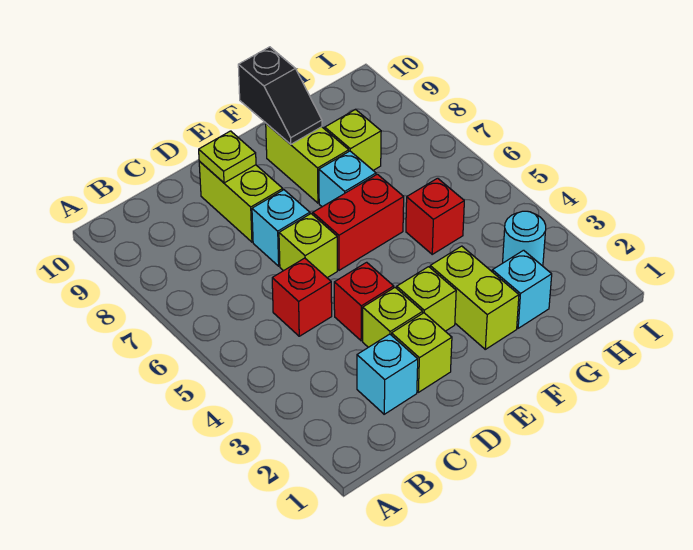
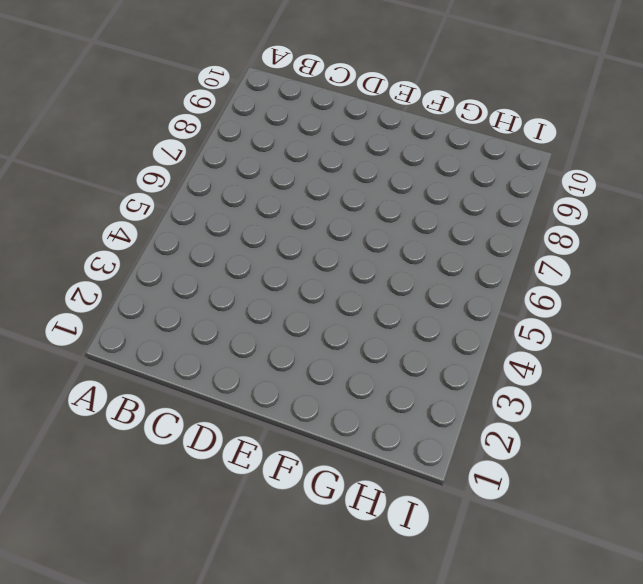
none -> cyan 1x1 brick [357,334,418,414]
none -> red 1x1 brick [272,258,332,336]
none -> lime 1x1 brick [392,313,452,392]

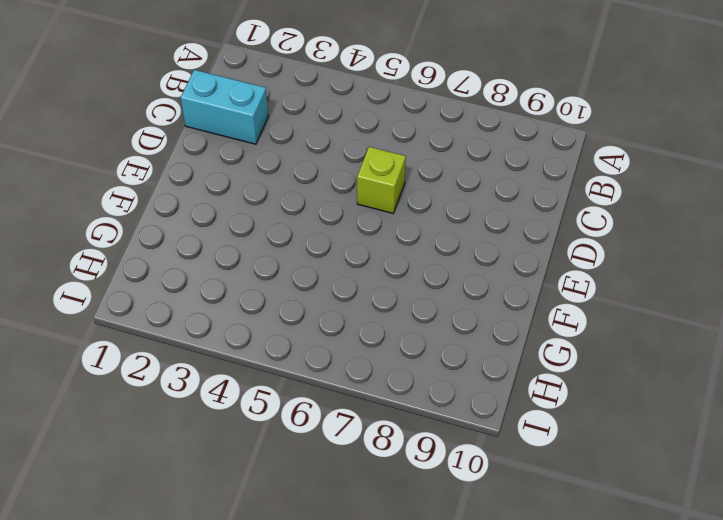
cyan 1x2 brick [181,70,268,144] -> cyan 1x1 brick [357,334,418,414]
none -> red 1x1 brick [272,258,332,336]
none -> lime 1x1 brick [392,313,452,392]
none -> lime 1x1 brick [363,288,423,347]

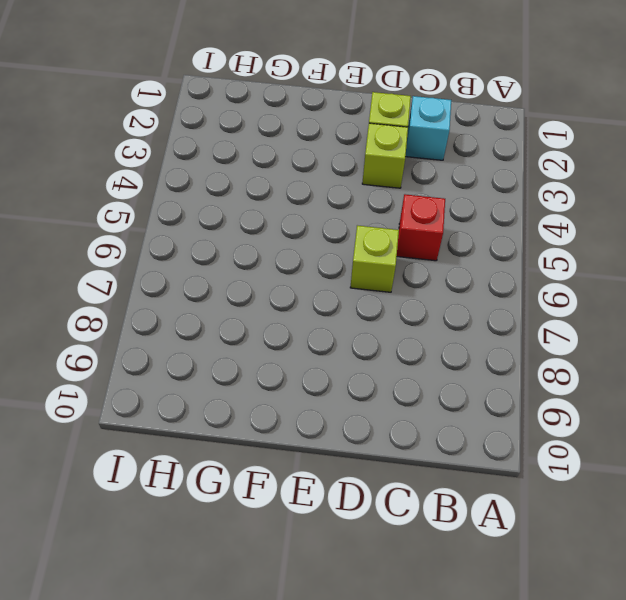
none -> red 1x1 brick [334,262,394,341]
none -> cyan 1x1 brick [252,190,310,266]
none -> lime 1x2 brick [199,161,283,242]

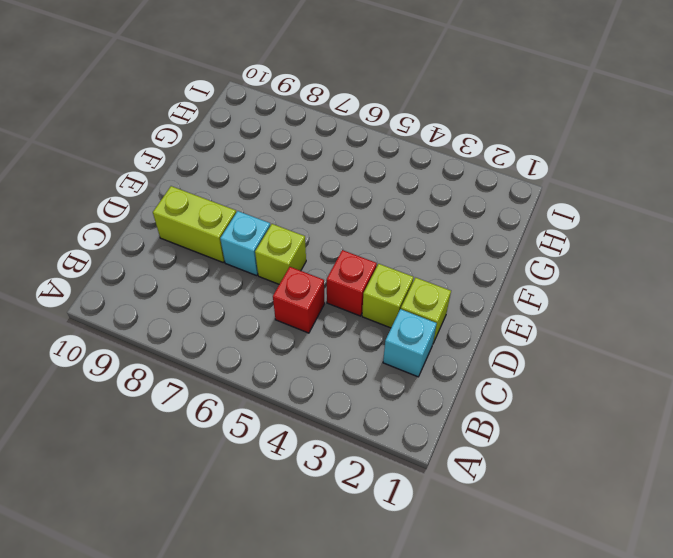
none -> lime 1x1 brick [397,267,456,331]
none -> red 1x2 brick [313,174,404,270]
none -> lime 1x2 brick [430,246,519,349]

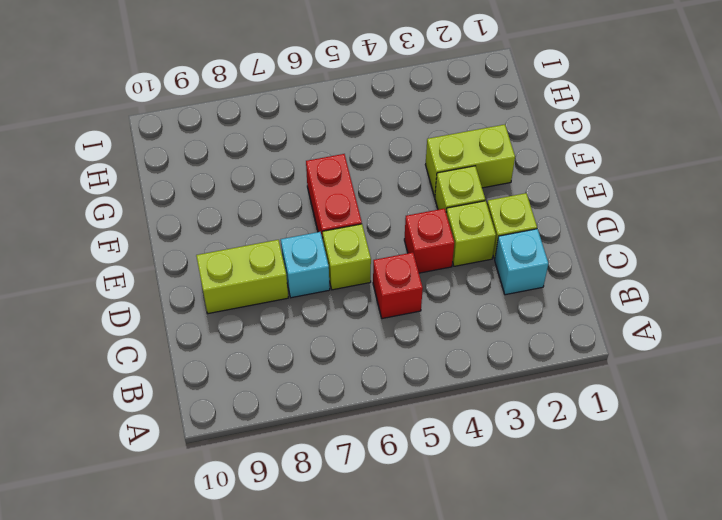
none -> cyan 1x1 brick [319,151,376,207]
none -> lime 1x2 brick [266,124,349,203]
none -> cyan 1x1 brick [492,250,552,328]

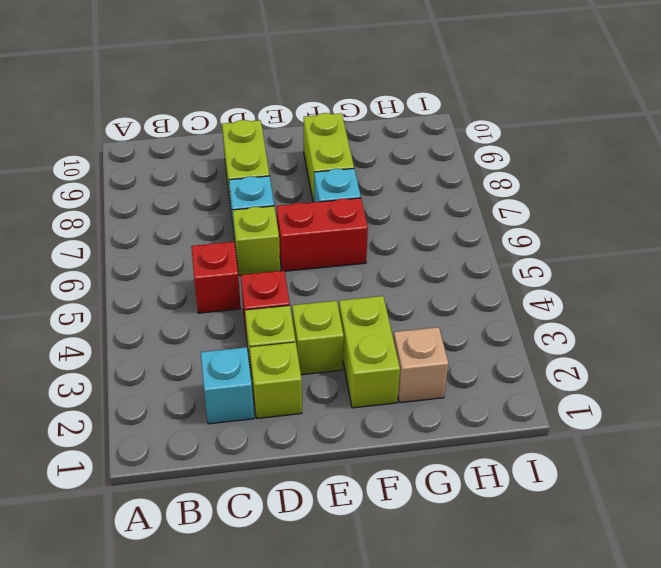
tan 1x1 brick [393,327,449,403] -> cyan 1x1 brick [492,250,552,328]
none -> red 1x1 brick [406,178,464,254]
none -> lime 1x1 brick [325,109,381,171]
none -> cyan 1x1 round brick [503,211,546,266]

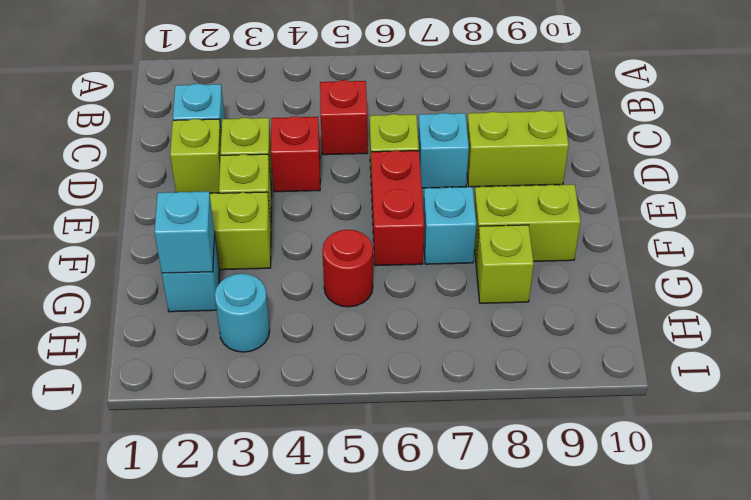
cyan 1x1 brick [154,191,215,273] -> none
red 1x1 round brick [322,230,373,307] -> red 1x1 brick [406,178,464,254]
none -> lime 1x1 plate [199,131,256,183]
none -> black 1x2 slope [238,47,322,144]

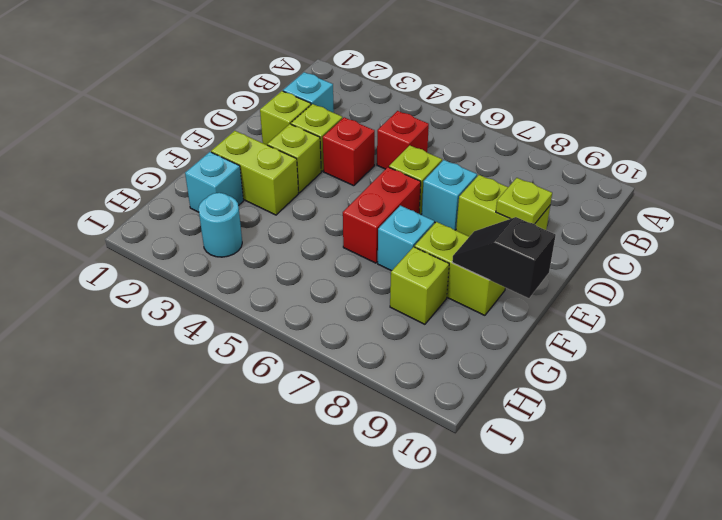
none -> red 1x1 brick [406,178,464,254]

